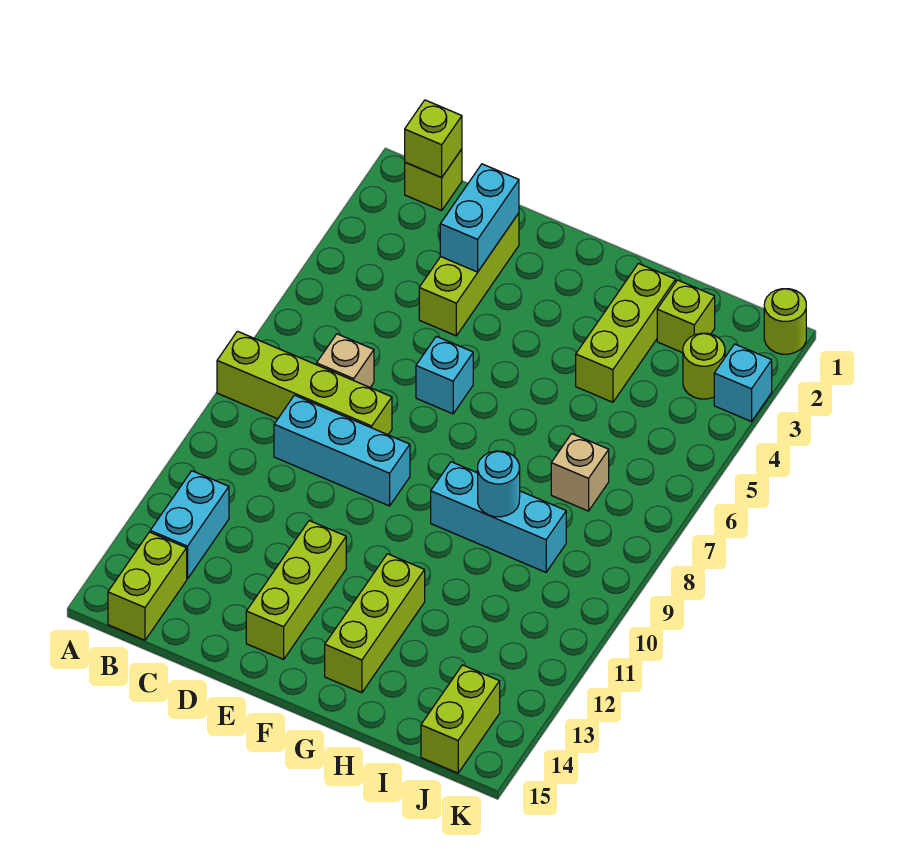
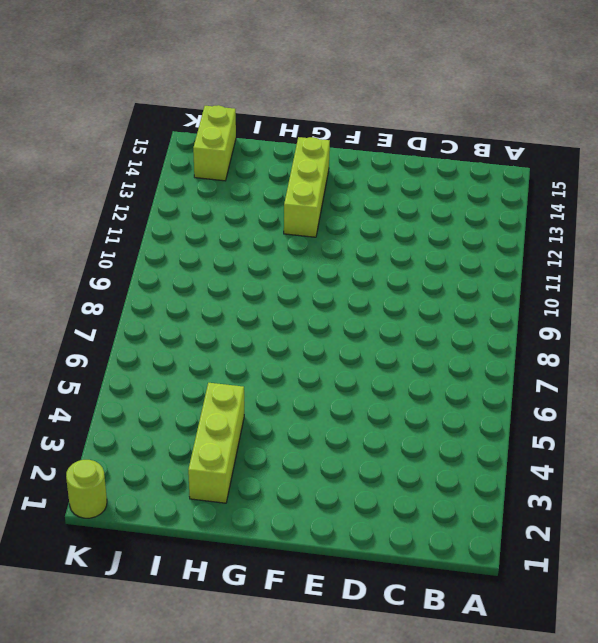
none -> lime 1x4 brick [217,331,392,435]
none -> lime 1x1 brick [405,149,462,211]
none -> cyan 1x2 brick [150,471,229,579]

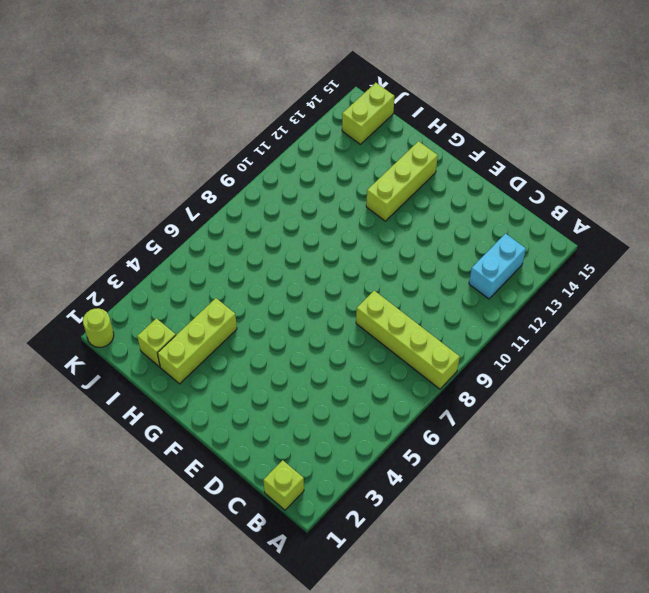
none -> lime 1x2 brick [108,532,187,640]
none -> tan 1x1 brick [317,334,374,387]
none -> cyan 1x3 brick [274,395,410,506]

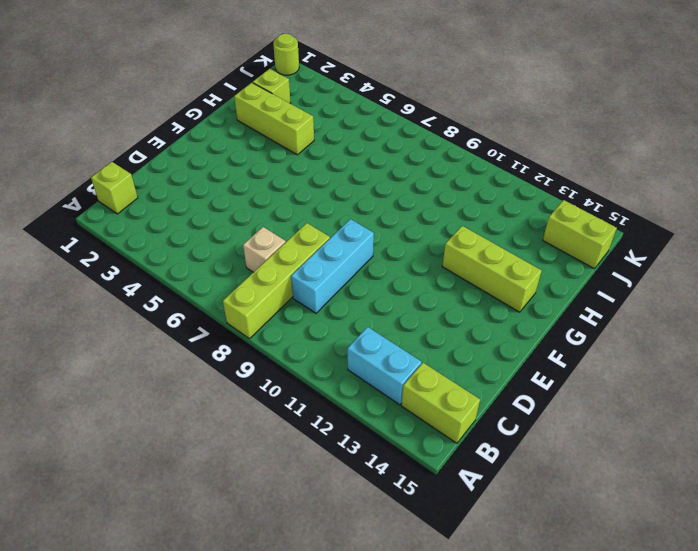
none -> lime 1x3 brick [419,213,519,336]
none -> cyan 1x1 brick [416,336,473,414]
none -> lime 1x3 brick [246,521,346,659]

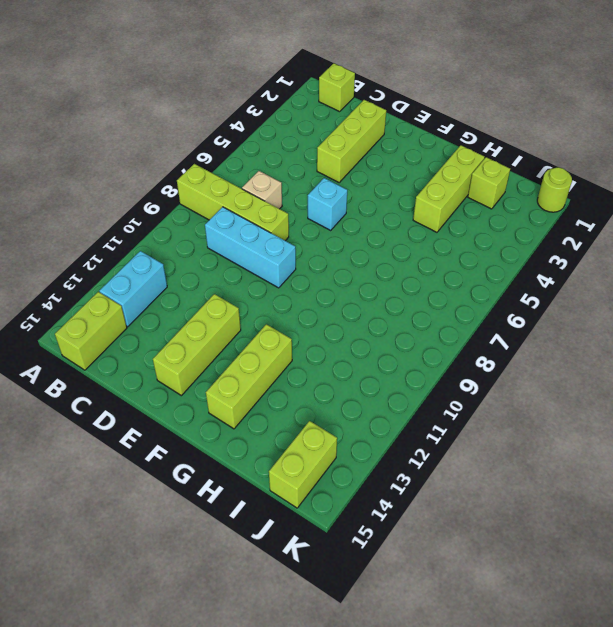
none -> cyan 1x3 brick [431,462,566,572]
none -> tan 1x1 brick [551,434,609,511]
none -> lime 1x1 round brick [683,333,725,399]

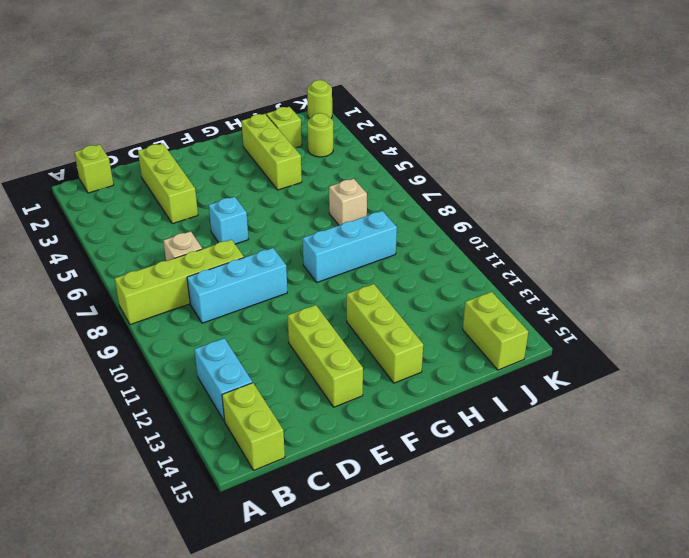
none -> cyan 1x1 brick [714,344,772,422]
none -> lime 1x1 brick [405,100,462,178]
none -> cyan 1x2 brick [440,164,519,272]

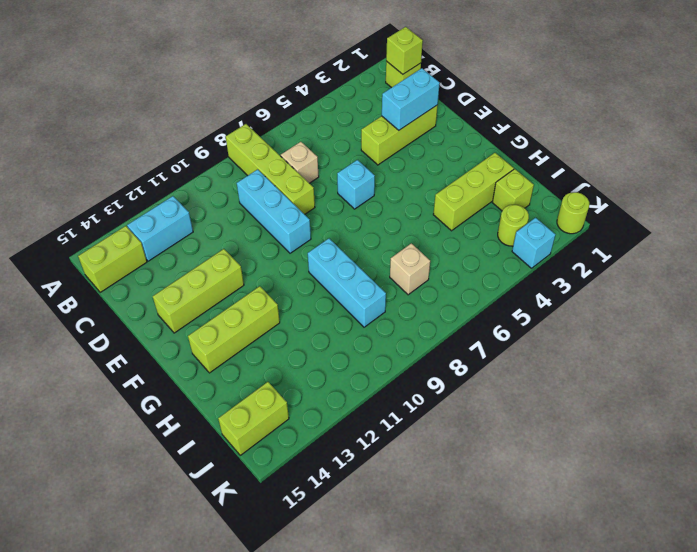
none -> cyan 1x1 round brick [478,451,520,517]

